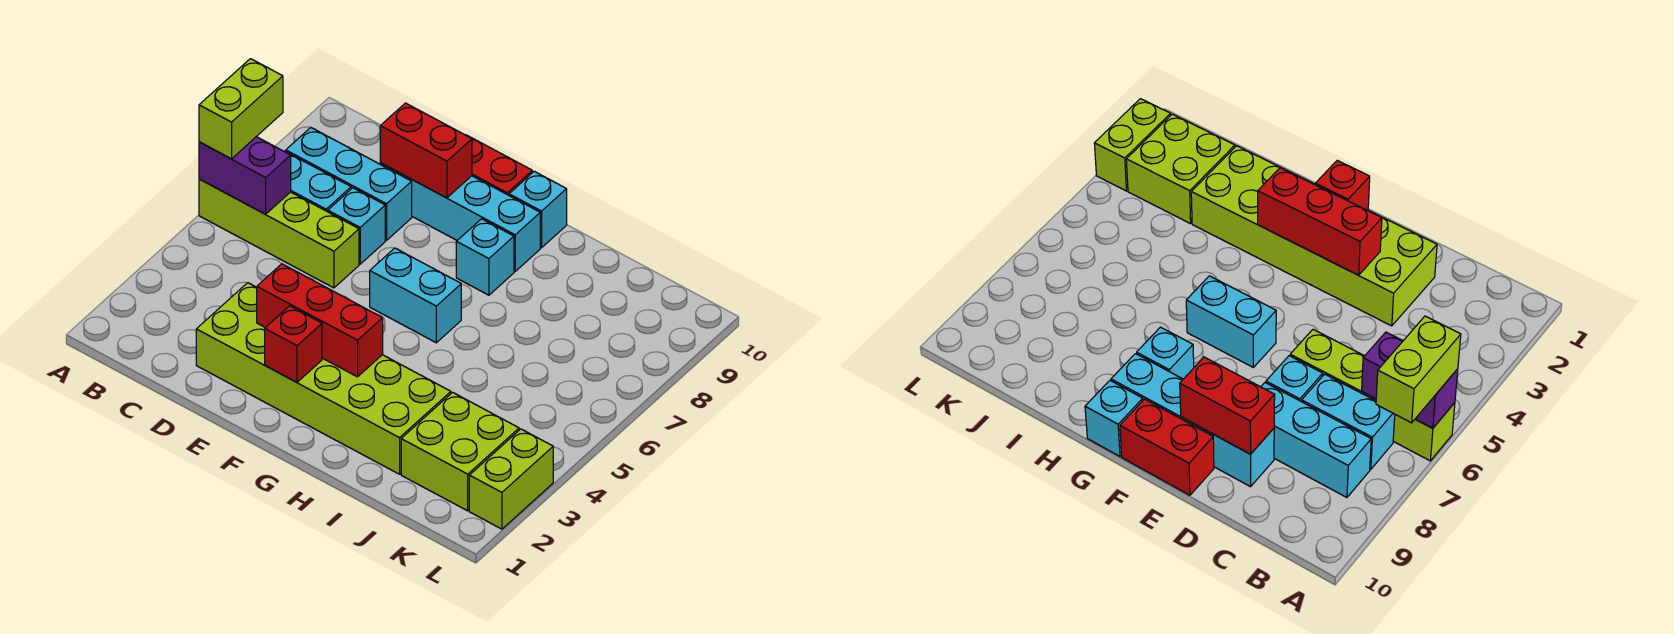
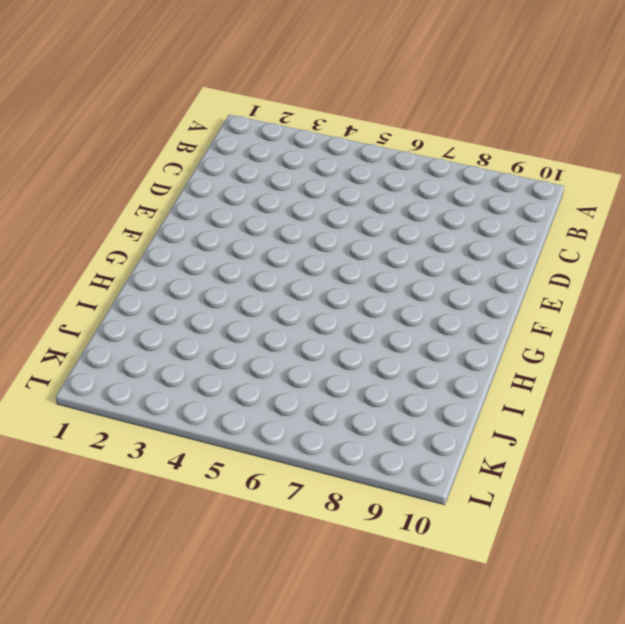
none -> lime 1x4 brick [199,179,359,288]
none -> cyan 1x2 brick [284,151,351,212]
none -> cyan 1x3 brick [286,128,412,240]

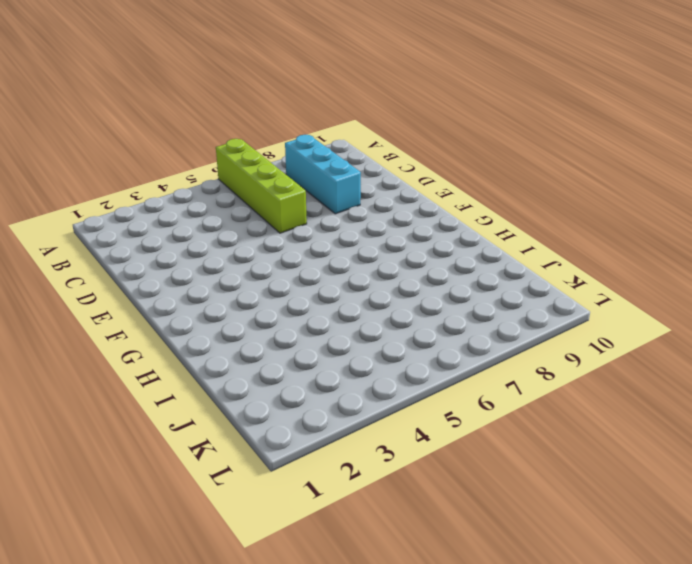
none -> cyan 1x2 brick [284,151,351,212]
none -> lime 2x6 brick [196,283,451,474]
none -> cyan 1x1 brick [328,188,385,264]

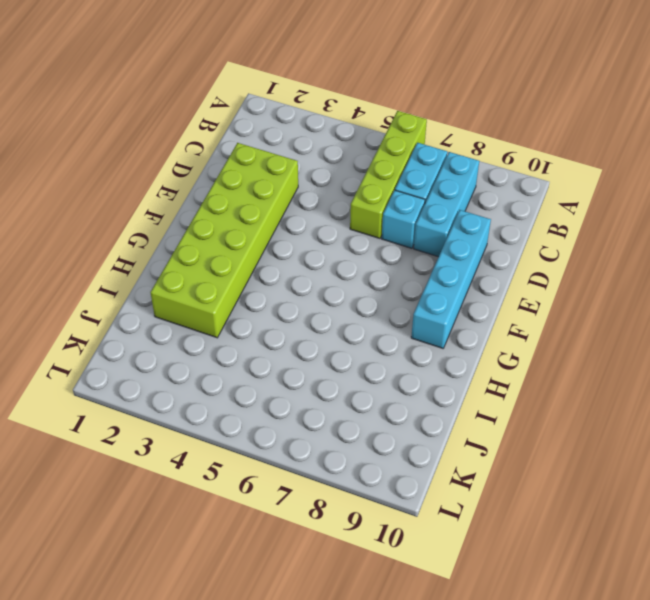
none -> red 1x2 brick [466,135,532,195]
none -> cyan 1x2 brick [370,248,461,343]
none -> cyan 1x1 brick [456,219,514,295]

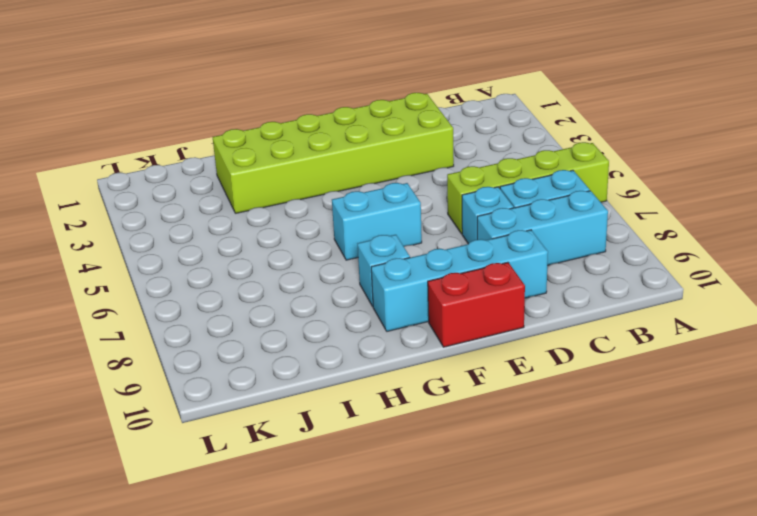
none -> cyan 1x1 brick [509,171,567,248]
none -> lime 2x2 brick [401,392,519,511]
none -> lime 1x2 brick [469,429,553,529]

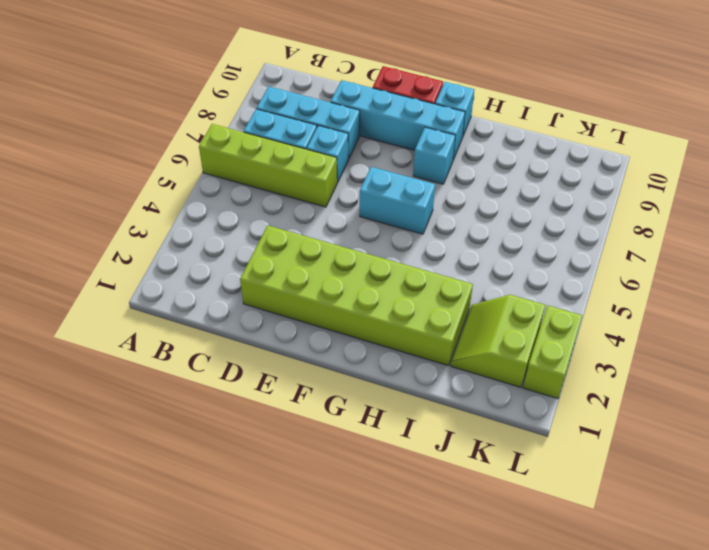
lime 2x2 slope [451,295,545,387] -> lime 2x2 brick [401,392,519,511]
none -> purple 1x2 brick [199,137,291,214]
none -> red 1x2 brick [380,103,472,198]
none -> red 1x3 brick [257,264,383,377]

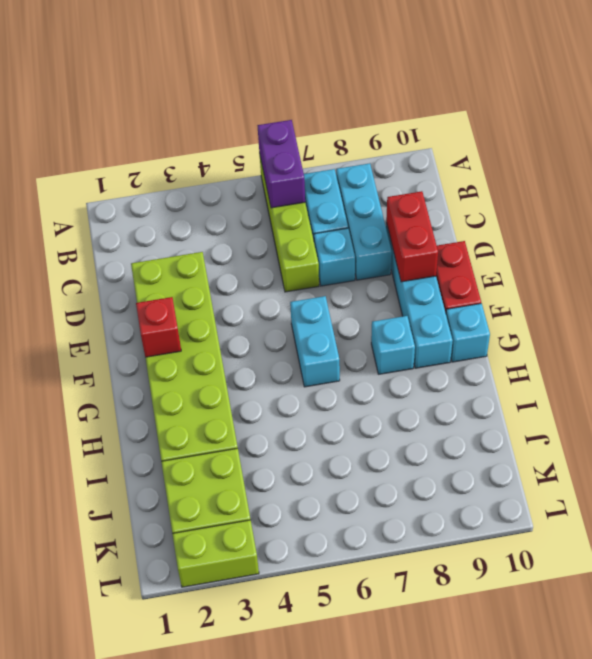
none -> red 1x3 brick [257,264,383,377]
none -> lime 1x2 brick [199,59,283,159]

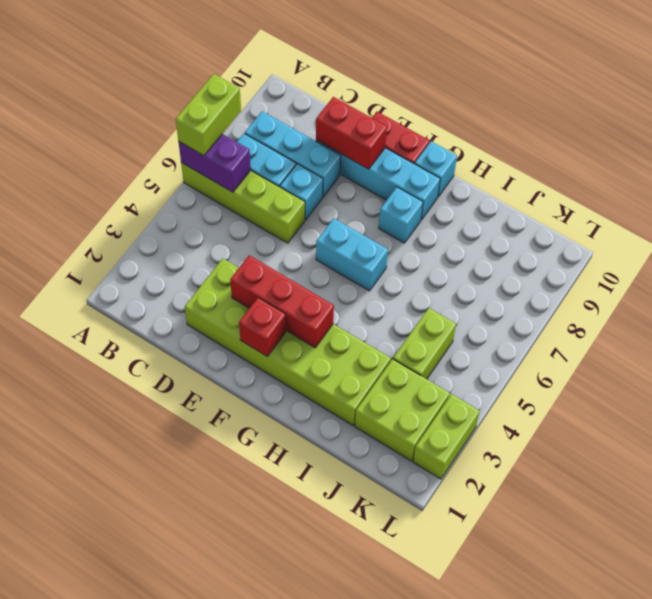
lime 1x2 brick [393,308,456,379] -> none

